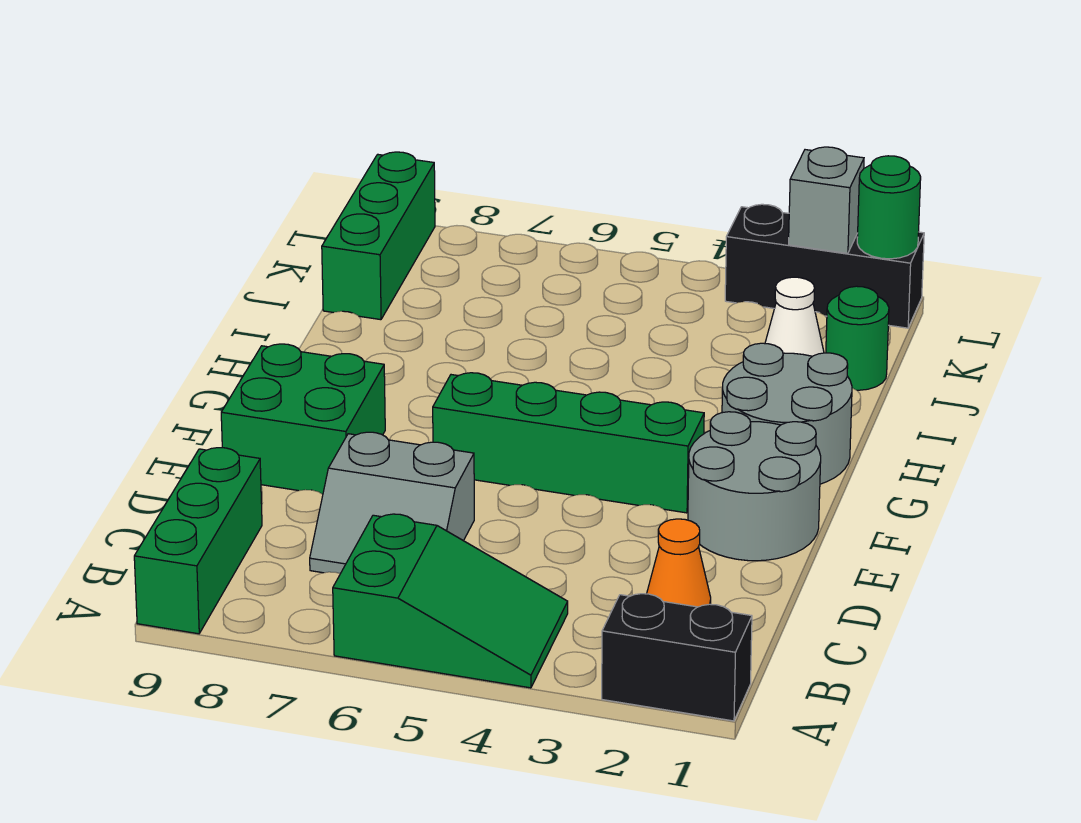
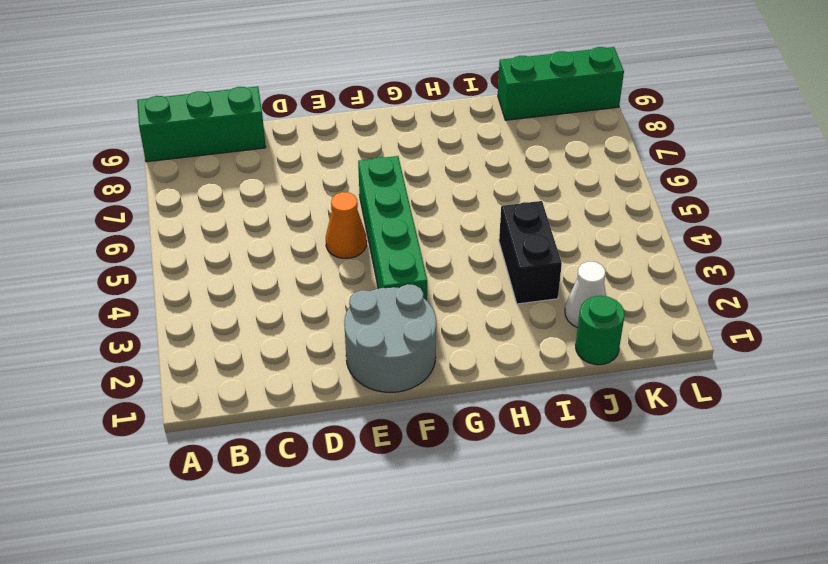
orange 1x1 cone [326,192,367,258] -> orange 1x1 cone moved to [647,519,711,607]
black 1x2 brick [499,201,562,304] -> black 1x2 brick moved to [602,594,752,721]
none -> green 2x3 slope [333,514,568,688]
none -> grey 2x2 slope [310,432,474,574]
none -> green 2x2 brick [221,344,385,494]

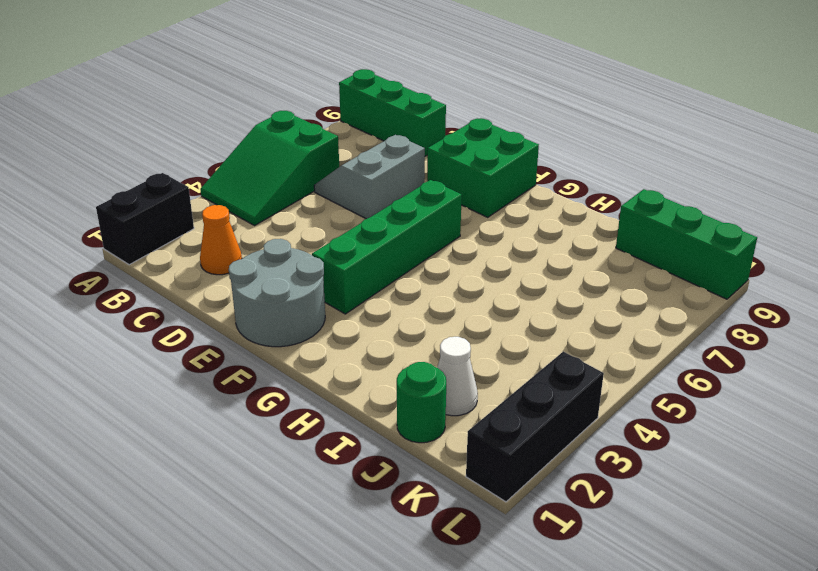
none -> grey 2x2 round brick [722,343,852,484]
none -> green 1x1 round brick [857,156,921,259]
none -> grey 1x1 brick [789,147,864,253]

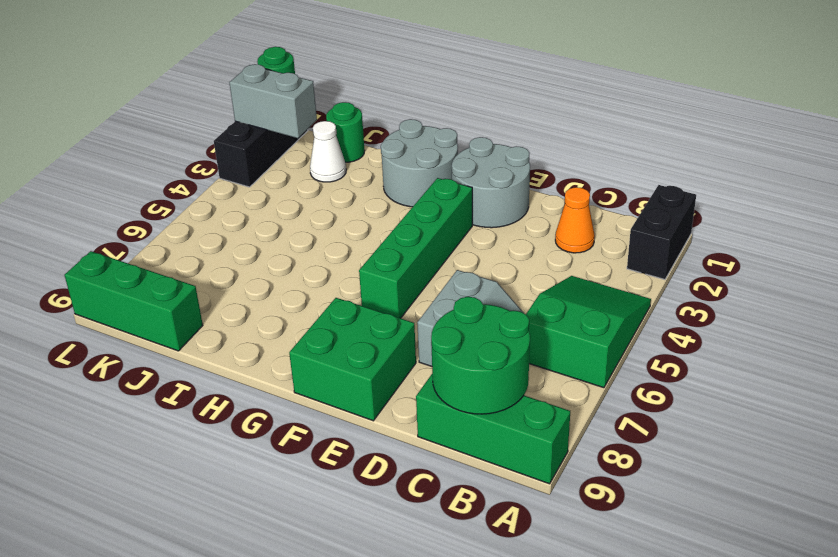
green 2x2 round brick [431,297,530,414] -> none
grey 1x2 brick [229,64,317,138] -> grey 1x1 brick [789,147,864,253]

